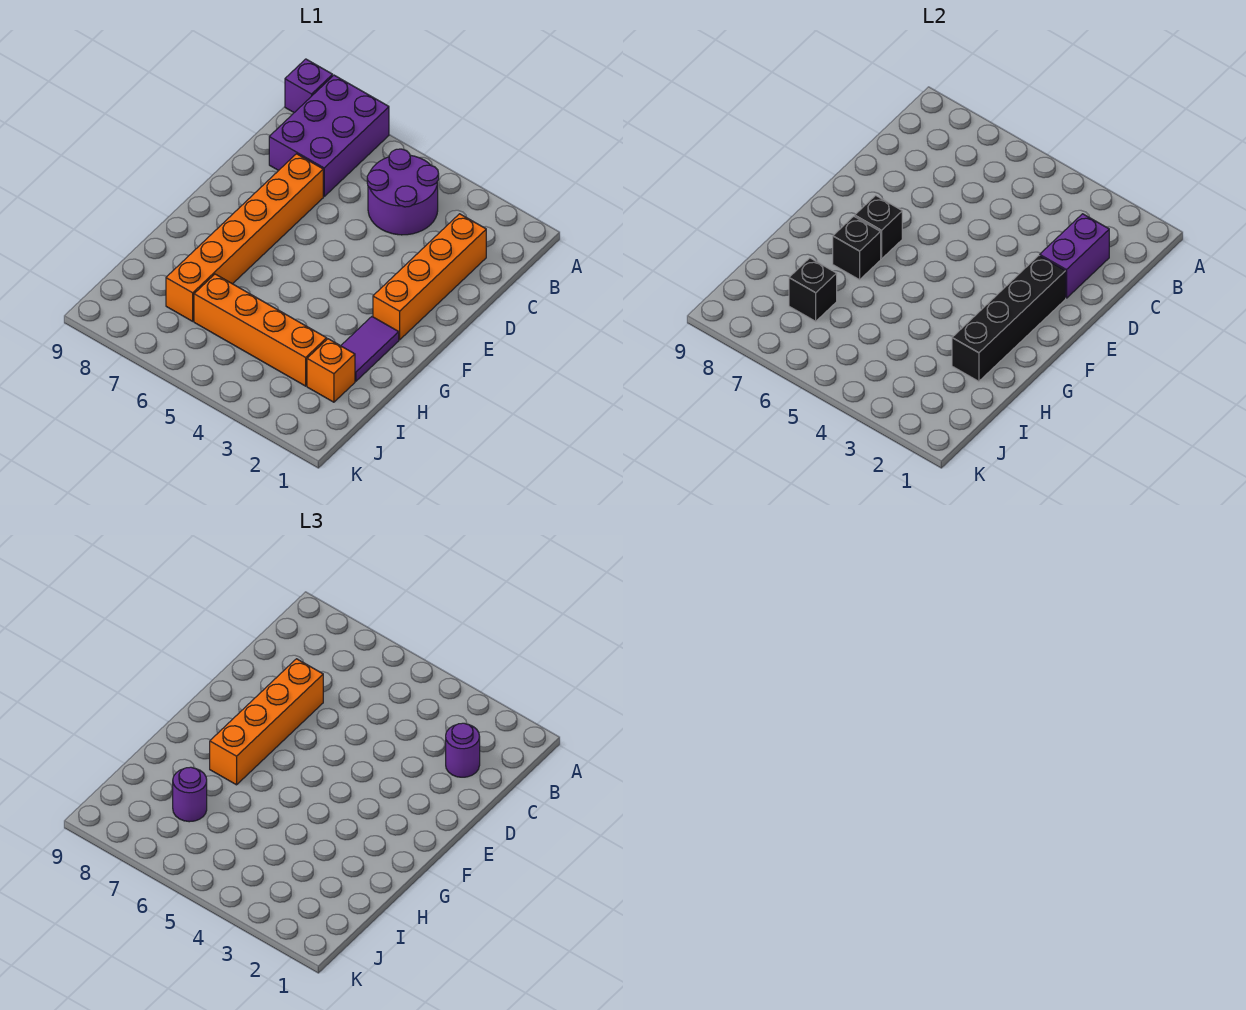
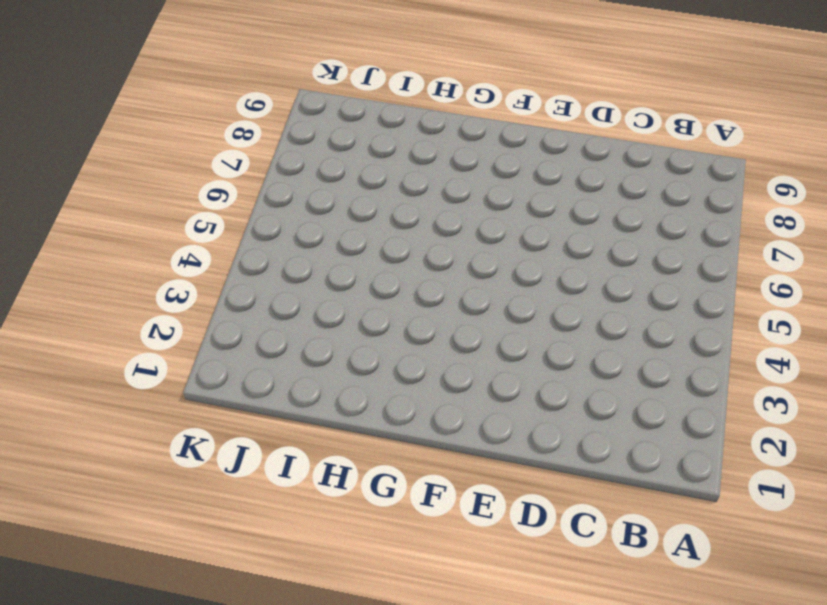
none -> purple 2x3 brick [269,75,389,196]
none -> purple 1x1 brick [285,59,333,113]
none -> purple 2x2 round brick [367,149,439,235]

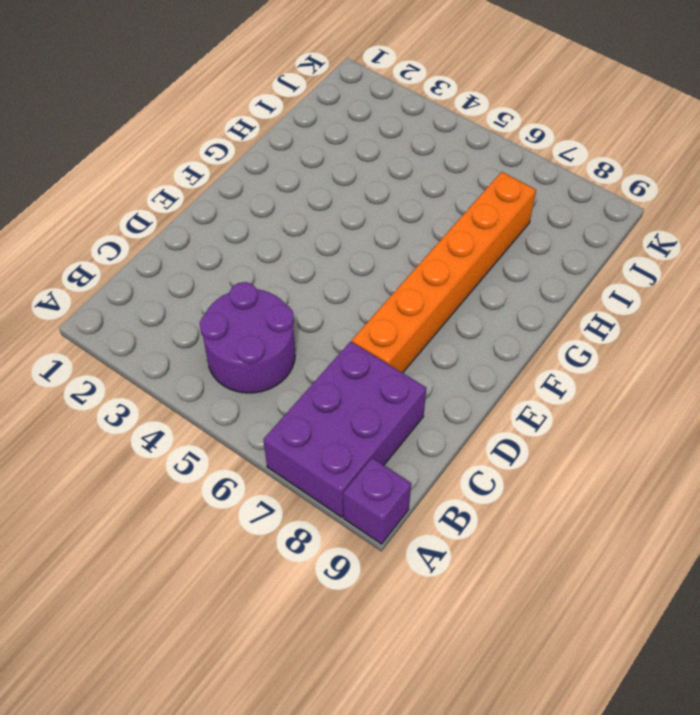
none -> orange 1x4 brick [373,214,486,340]
none -> purple 1x2 tile [341,317,399,381]
none -> orange 1x1 brick [307,339,355,402]

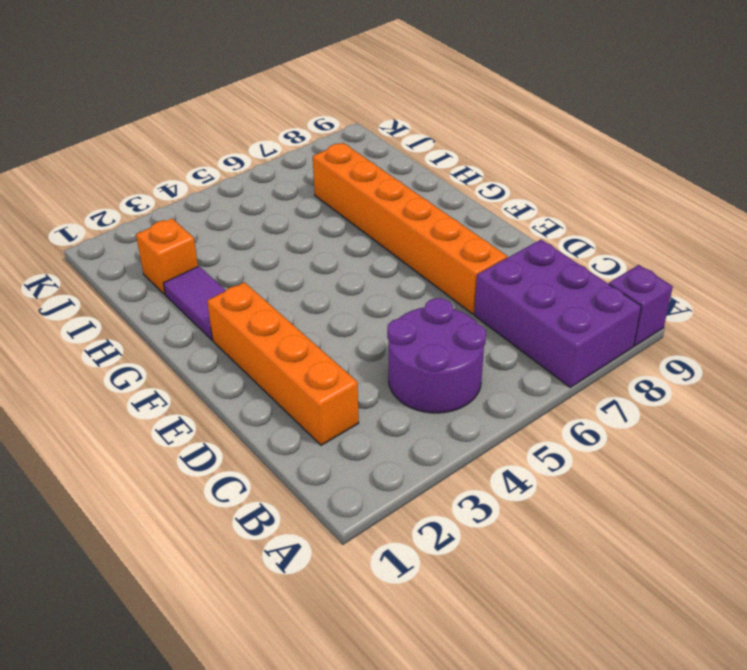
none -> orange 1x4 brick [194,274,327,386]
none -> purple 1x2 brick [1040,214,1109,298]
none -> black 1x4 brick [952,255,1066,381]

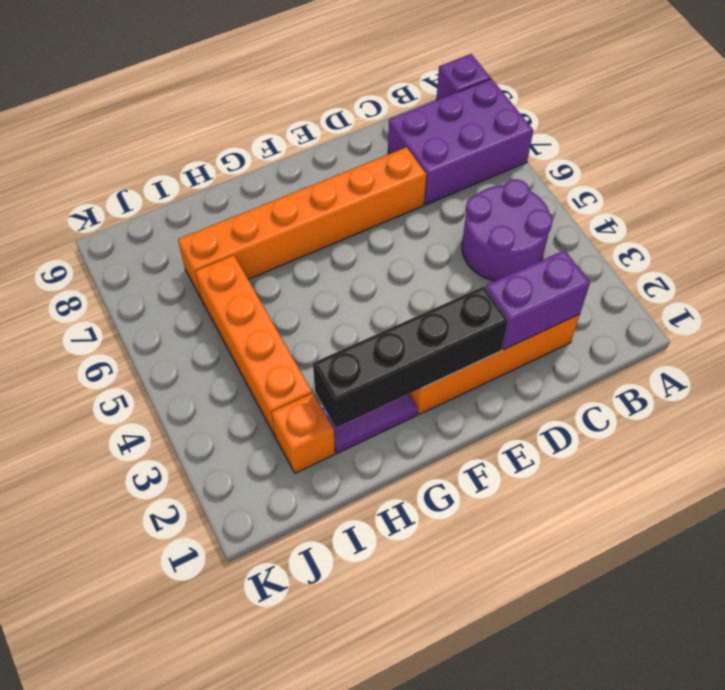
none -> black 1x1 brick [855,195,902,259]
none -> black 1x1 brick [833,216,881,280]
none -> black 1x1 brick [789,258,837,321]

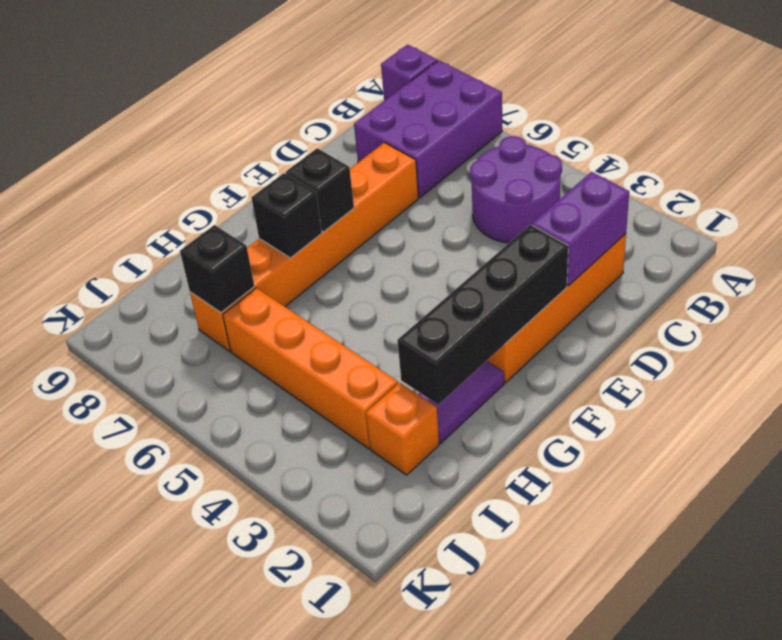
none -> purple 1x1 round brick [446,723,480,777]
none -> orange 1x4 brick [210,659,323,785]
none -> purple 1x1 round brick [173,767,207,822]

